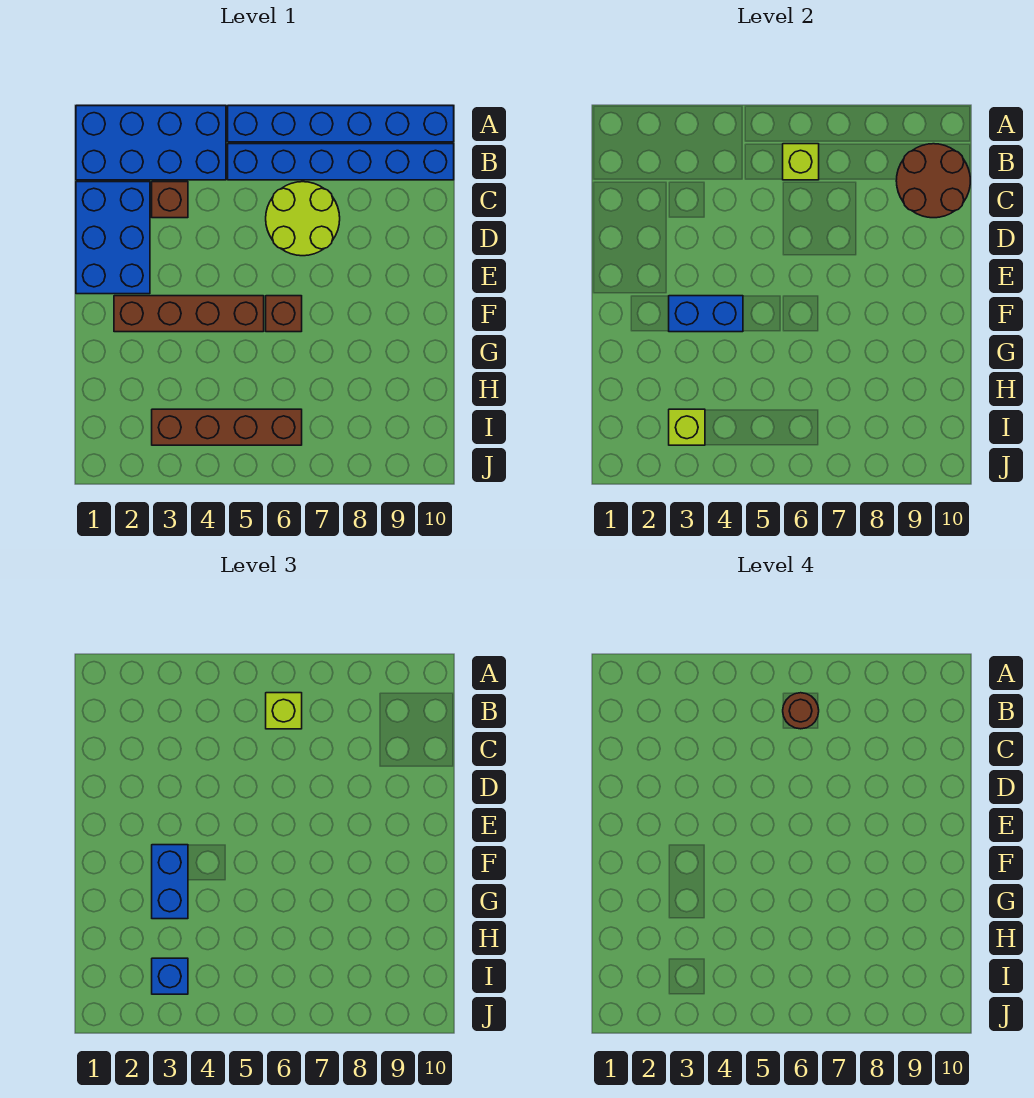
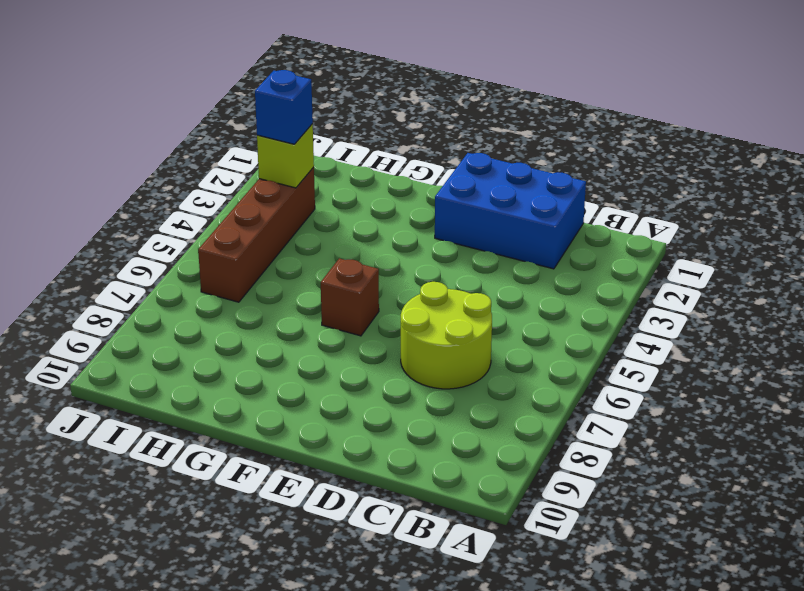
none -> blue 2x4 brick [76,106,226,180]
none -> blue 1x6 brick [228,106,454,142]
none -> blue 1x6 brick [228,144,454,180]

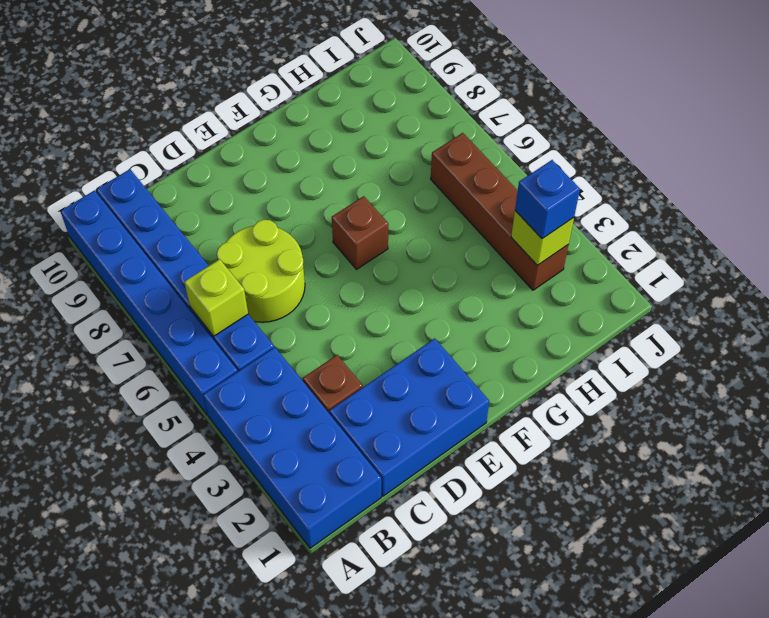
none -> brown 1x4 brick [114,296,264,332]
none -> brown 2x2 round brick [896,144,970,218]
none -> blue 1x2 brick [669,296,743,332]

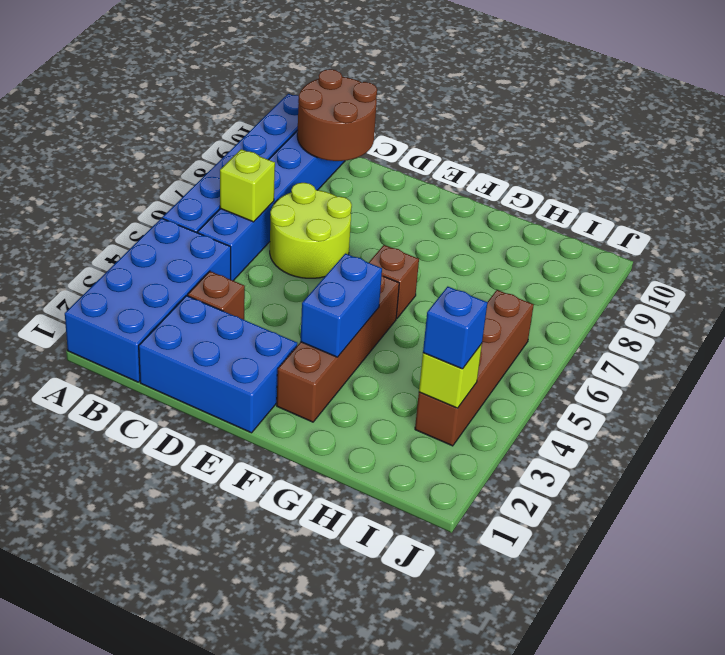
none -> lime 1x1 brick [266,693,302,729]
none -> blue 1x2 brick [152,845,188,919]
none -> brown 1x1 round brick [783,693,819,729]

